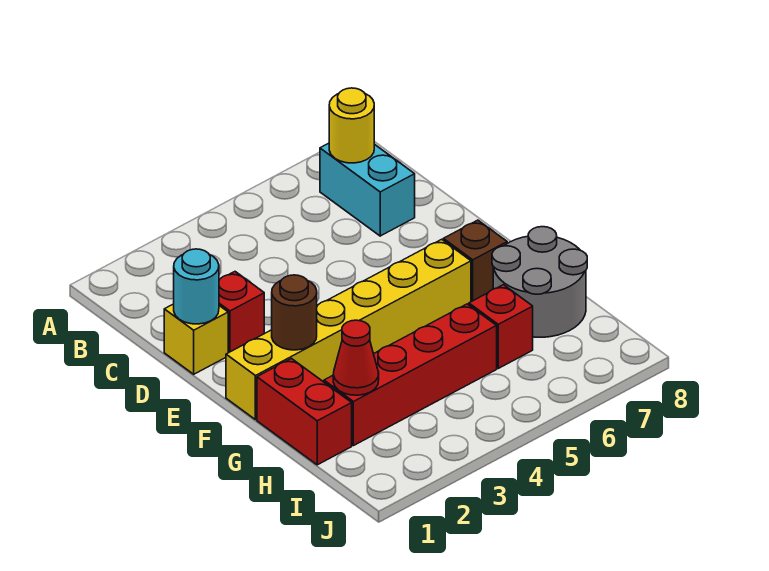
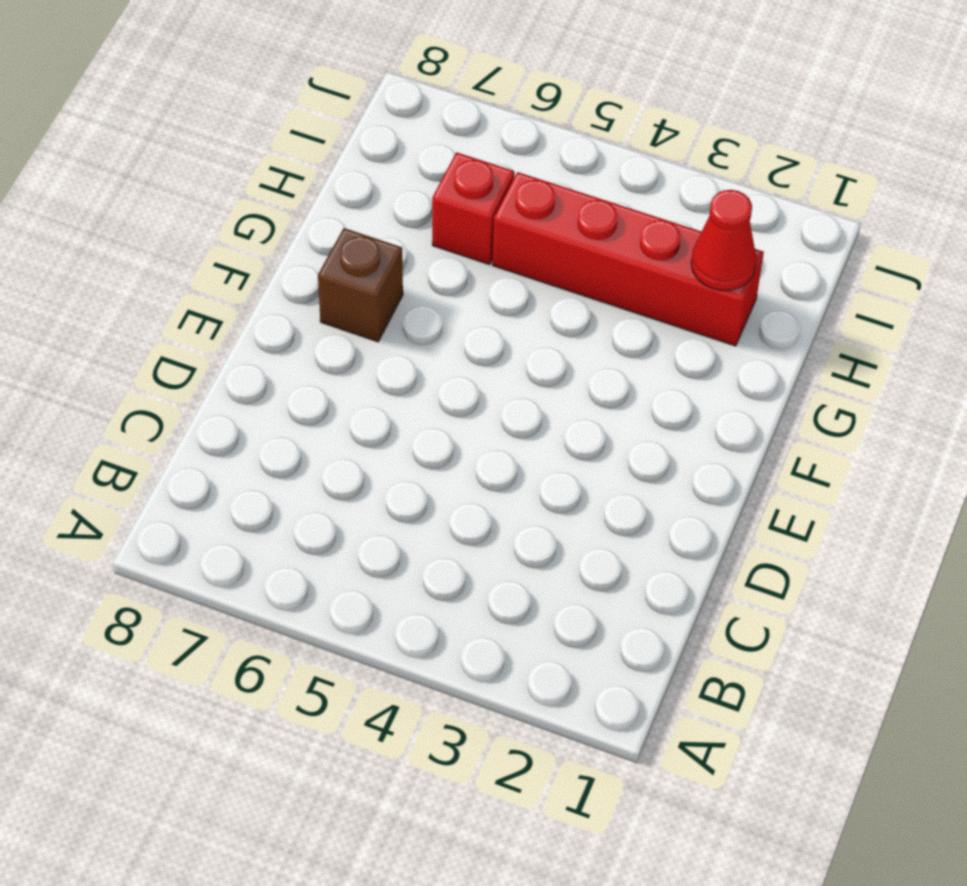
none -> cyan 1x2 brick [320,143,415,236]
none -> yellow 1x1 brick [164,304,228,374]
none -> red 1x1 brick [219,272,264,353]

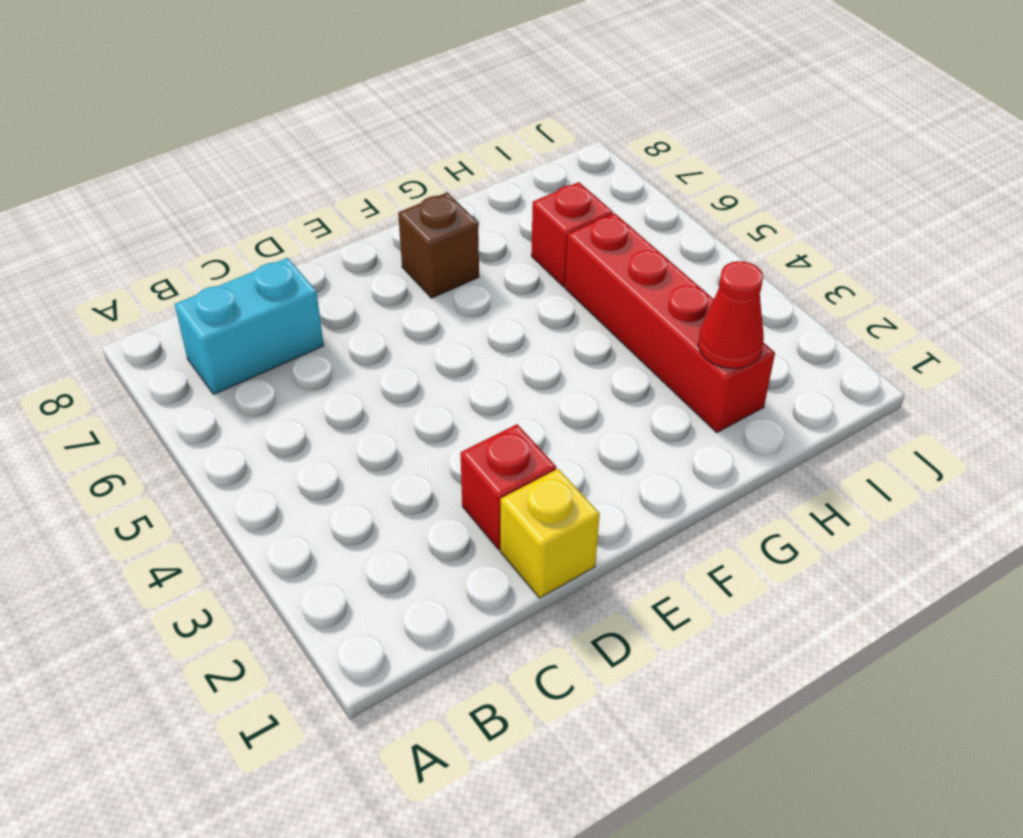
none -> yellow 1x6 brick [226,239,471,420]
none -> red 1x2 brick [257,359,352,465]
none -> grey 2x2 round brick [492,227,587,337]

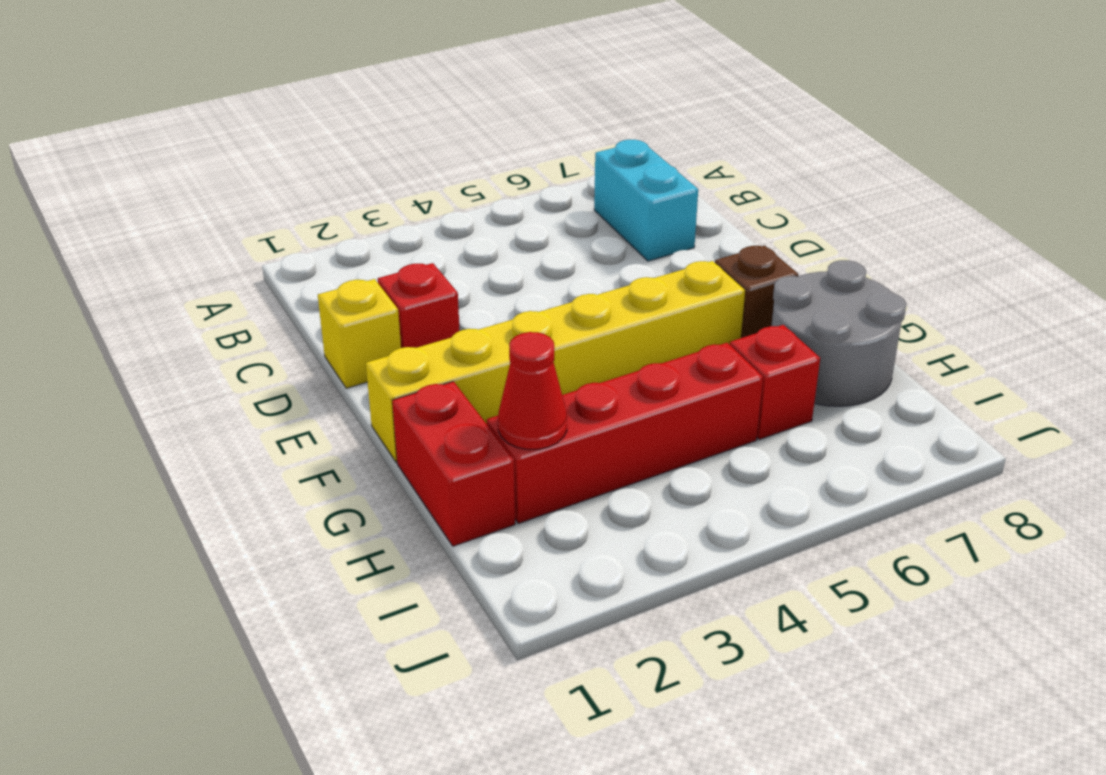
none -> yellow 1x1 round brick [329,88,374,163]
none -> cyan 1x1 round brick [174,249,219,324]
none -> brown 1x1 round brick [272,275,317,350]

